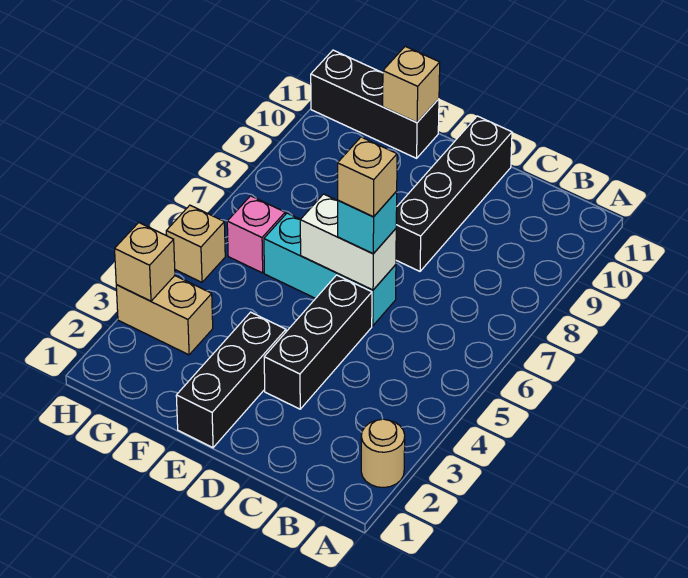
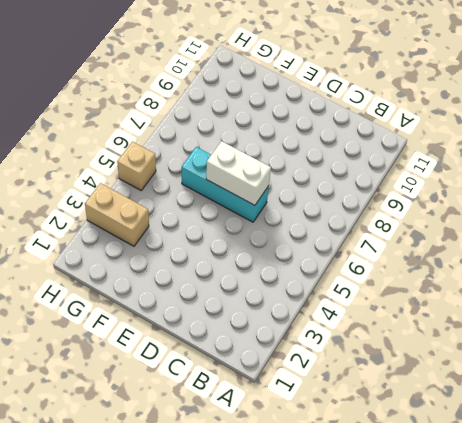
none -> tan 1x1 round brick [361,419,405,487]
none -> black 1x3 brick [264,275,372,409]
none -> black 1x4 brick [396,116,512,271]

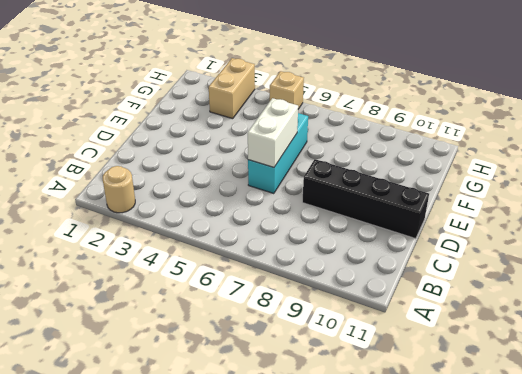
none -> black 1x3 brick [264,275,372,409]
none -> black 1x3 brick [176,312,286,448]
none -> black 1x3 brick [311,50,439,158]

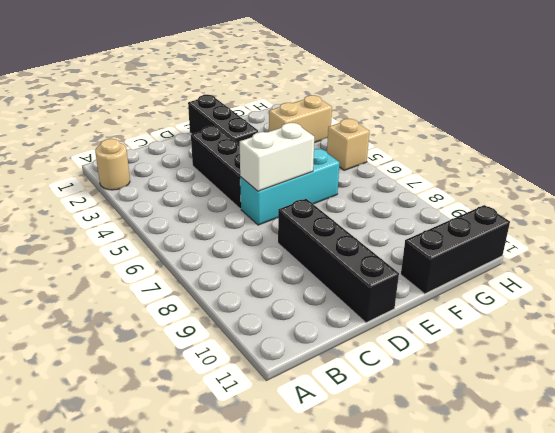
none -> pink 1x1 brick [227,196,285,273]
none -> tan 1x1 brick [383,46,440,122]
none -> tan 1x1 brick [115,223,175,301]

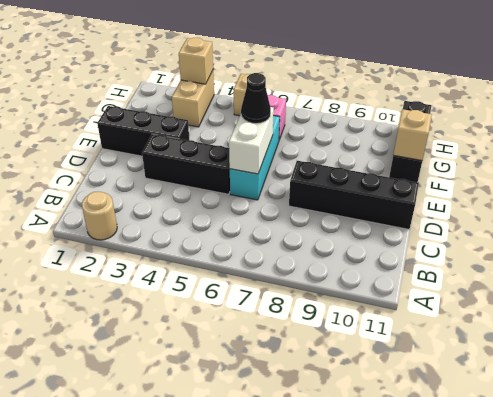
black 1x1 cone [241,73,271,123] -> none
none -> cyan 1x1 brick [338,191,397,254]
none -> tan 1x1 brick [338,137,397,217]

